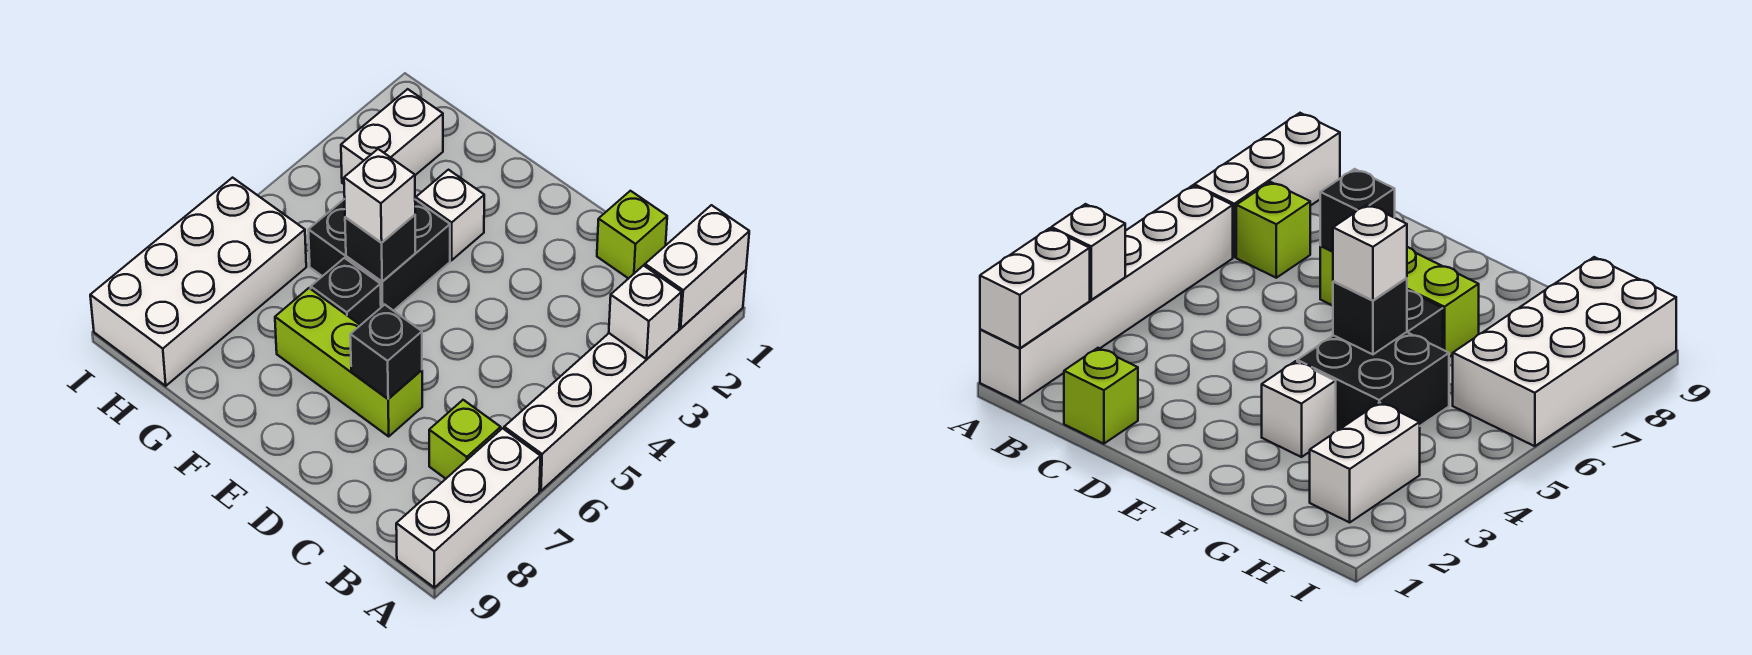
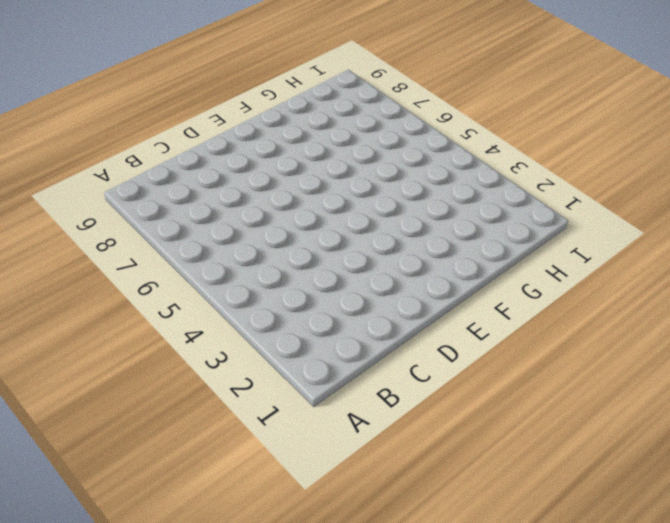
none -> white 1x6 brick [504,270,746,491]
none -> white 1x3 brick [396,428,540,588]
none -> lime 1x1 brick [429,400,501,479]

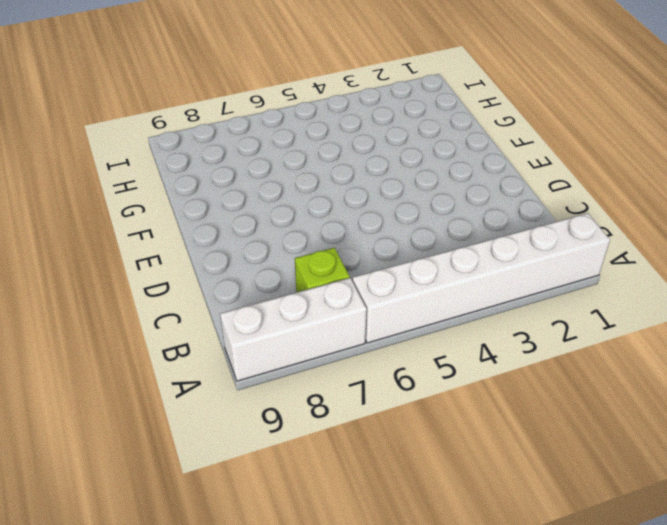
none -> lime 1x1 brick [597,191,667,279]
none -> lime 1x3 brick [275,288,422,436]
none -> white 1x1 brick [416,170,484,260]

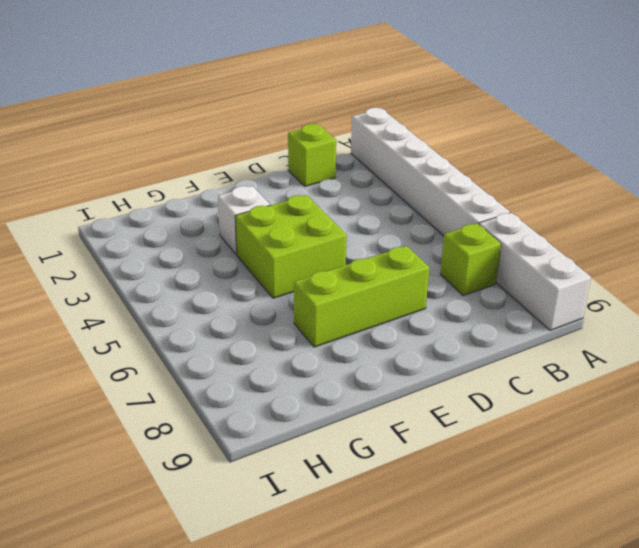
lime 2x2 brick [235,195,347,298] -> black 2x2 brick [308,199,450,311]
none -> black 1x1 brick [311,258,381,325]
none -> white 1x2 brick [341,89,443,184]
none -> white 2x4 brick [90,178,306,386]

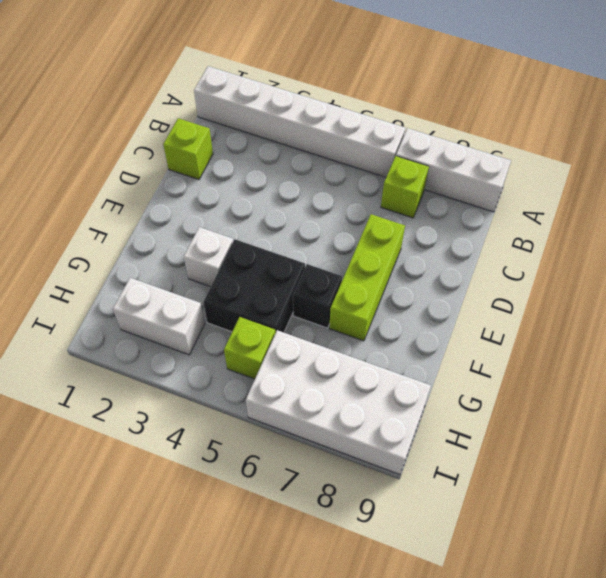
lime 1x1 brick [224,317,275,379] -> none
none -> white 1x2 brick [645,205,749,328]
none -> white 1x1 brick [609,266,682,359]
none -> black 1x1 brick [350,305,422,399]

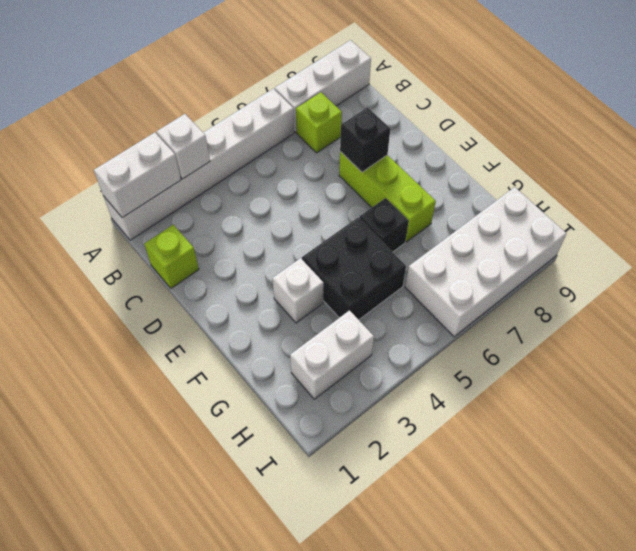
none -> black 1x1 brick [345,215,415,282]
none -> white 1x1 brick [344,149,415,243]

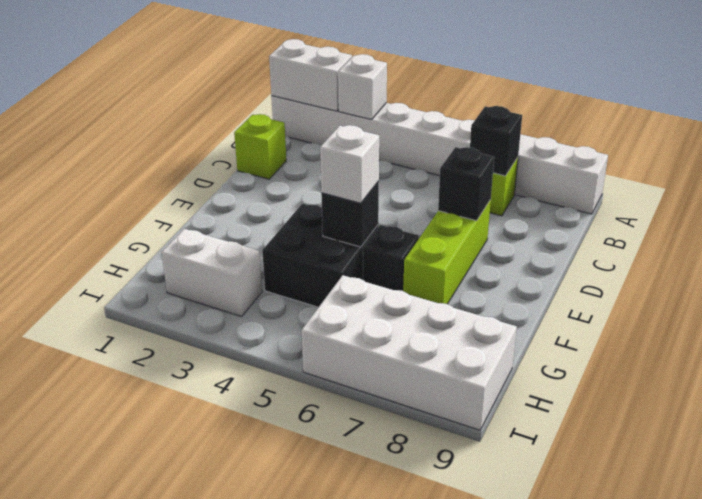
black 1x1 brick [470,106,522,176] -> none
none -> white 1x1 brick [416,170,484,260]

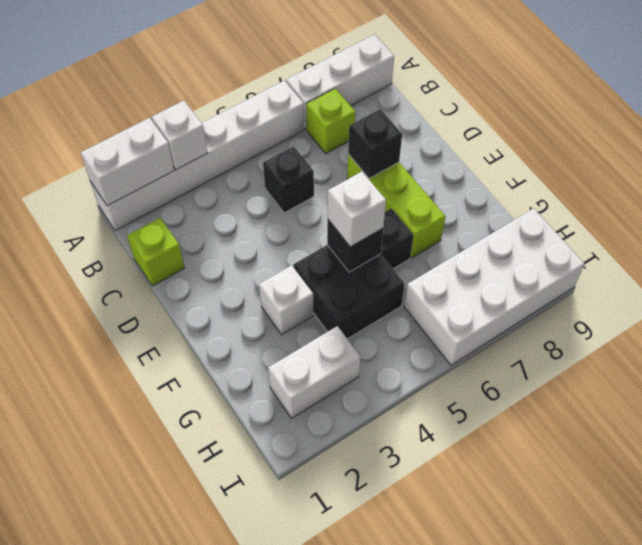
black 1x1 brick [263,146,314,213] -> none

